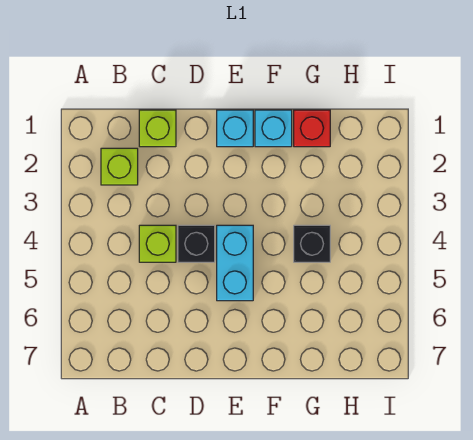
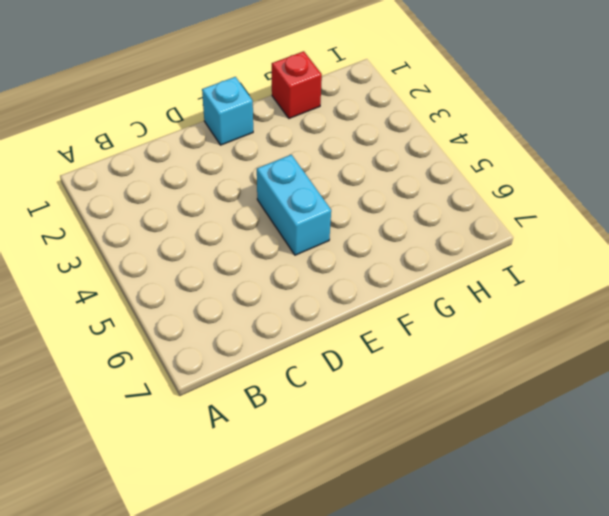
none -> lime 1x1 brick [101,148,138,185]
none -> lime 1x1 brick [139,110,176,147]

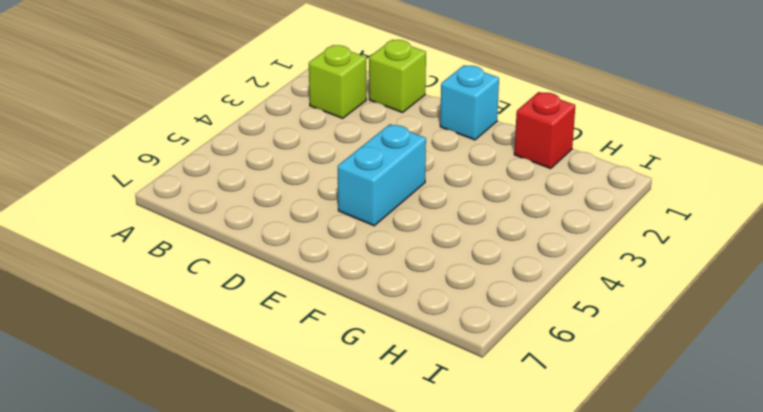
none -> lime 1x1 brick [139,225,176,262]
none -> black 1x1 brick [178,225,215,262]

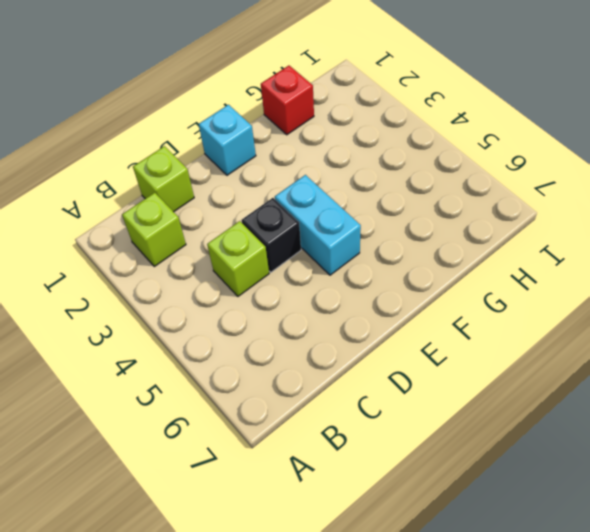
none -> cyan 1x1 brick [255,110,292,147]
none -> black 1x1 brick [294,225,330,262]

